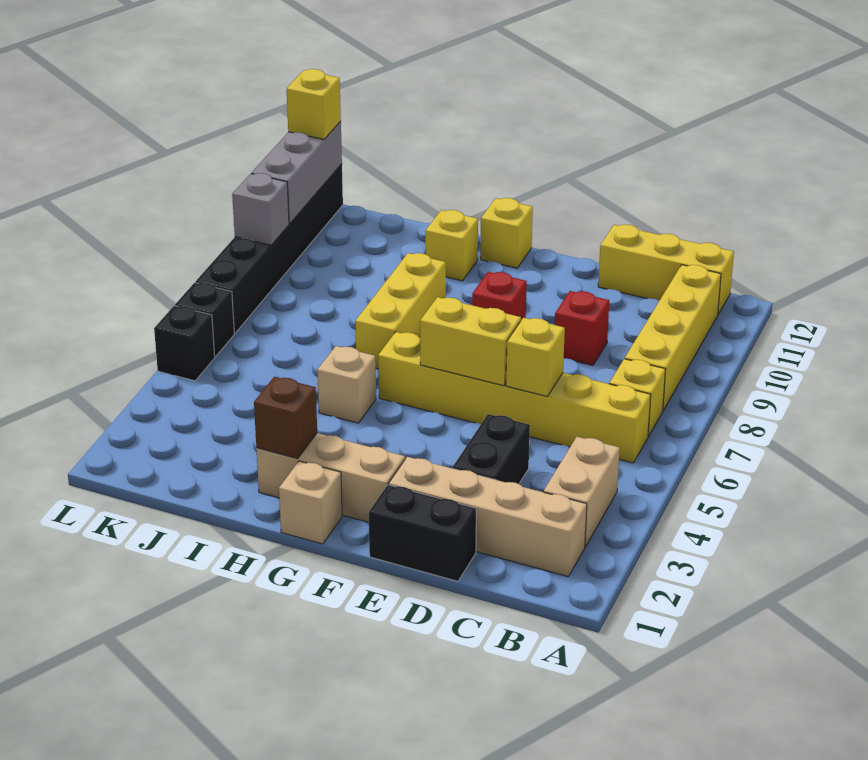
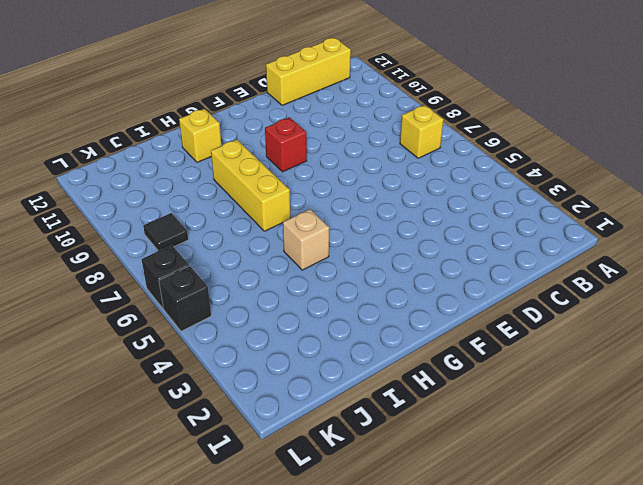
black 1x1 tile [143,213,188,251] -> none
none -> tan 1x4 brick [389,457,587,577]
none -> tan 1x2 brick [544,437,620,547]
none -> yellow 1x6 brick [378,332,651,463]

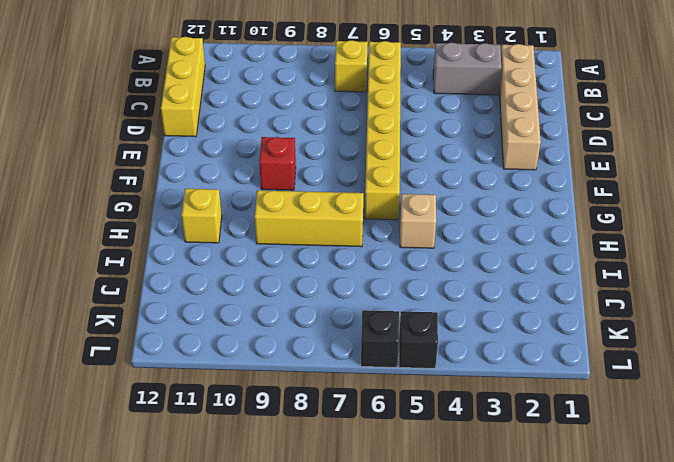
grey 1x2 brick [433,43,501,95] -> tan 1x2 brick [544,437,620,547]
none -> yellow 1x4 brick [625,265,721,410]
none -> black 1x2 brick [369,485,476,581]
none -> black 1x2 brick [453,414,530,484]

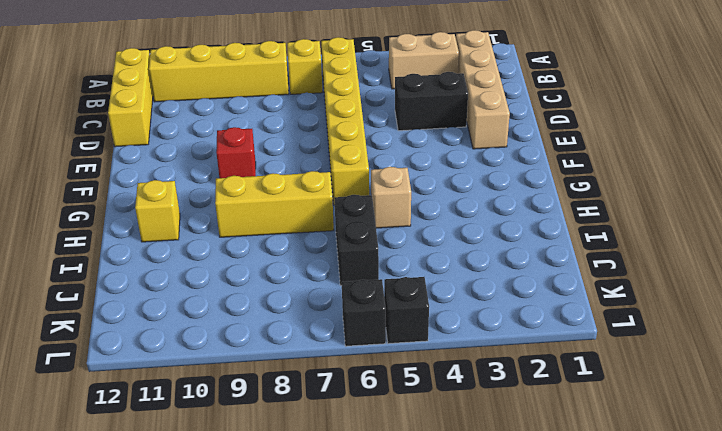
black 1x2 brick [334,195,379,286] -> black 1x2 brick moved to [369,485,476,581]
none -> red 1x1 brick [555,291,609,365]
none -> tan 1x3 brick [256,433,405,522]
none -> tan 1x1 brick [279,461,342,544]

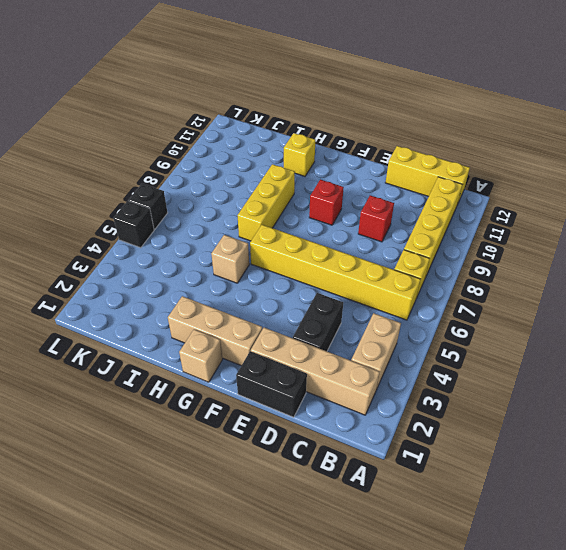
none -> yellow 1x1 brick [480,198,533,268]
none -> black 1x6 brick [196,164,343,333]
none -> yellow 1x1 brick [506,318,565,396]

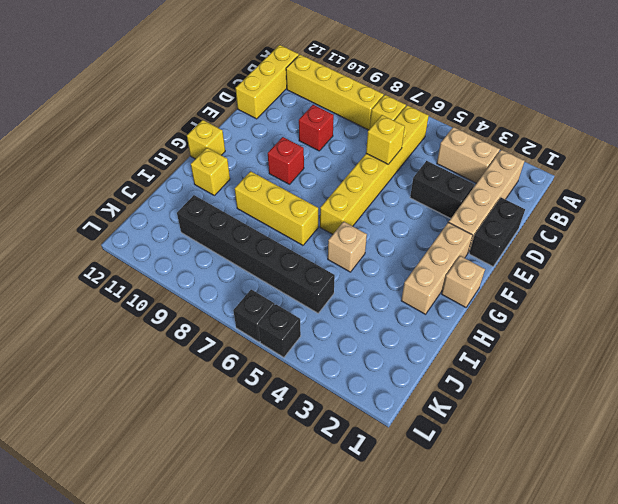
black 1x6 brick [177,195,335,313] -> black 1x6 brick moved to [196,164,343,333]
none -> yellow 1x2 brick [420,297,521,386]
none -> brown 1x1 brick [254,377,317,458]
none -> grey 1x1 brick [232,173,289,245]

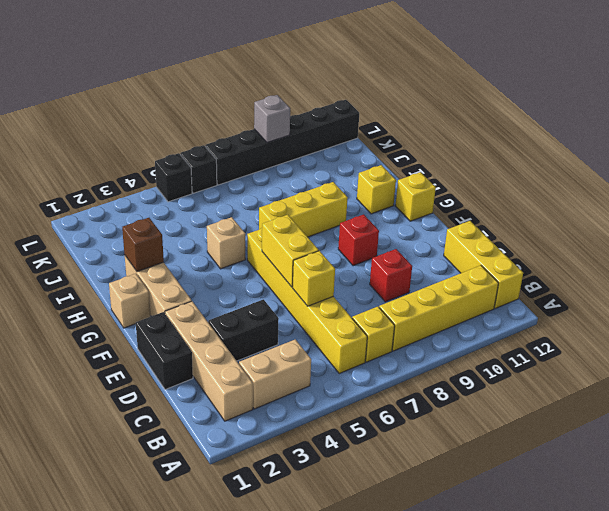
none -> grey 1x3 brick [251,121,342,224]
none -> yellow 1x1 brick [287,69,341,139]

